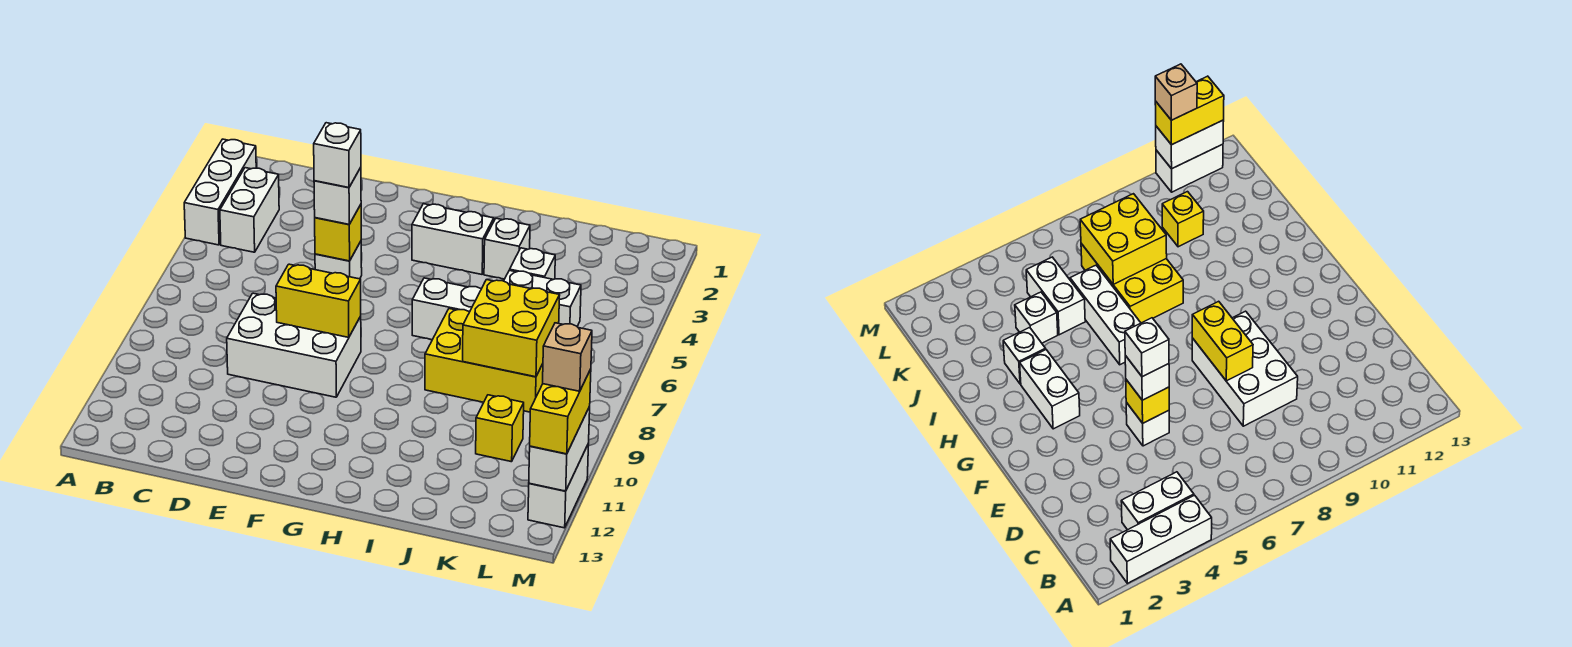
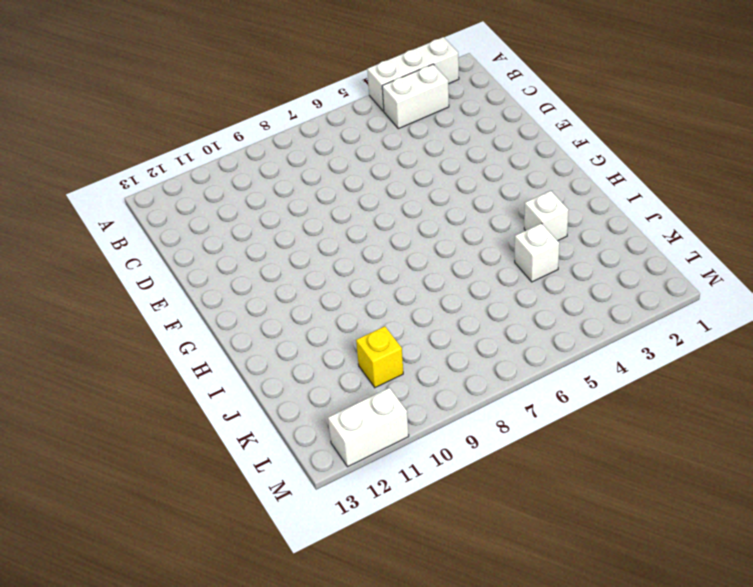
none -> white 2x3 brick [227,293,361,397]
none -> white 1x1 brick [315,241,362,279]
none -> white 1x2 brick [412,204,494,274]

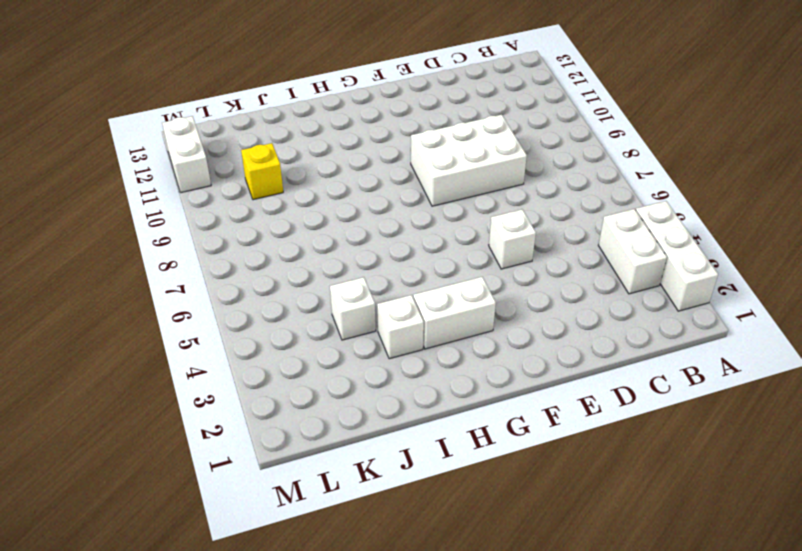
none -> white 1x3 brick [412,278,481,340]
none -> yellow 2x3 brick [425,309,543,412]
none -> white 1x2 brick [504,270,581,326]

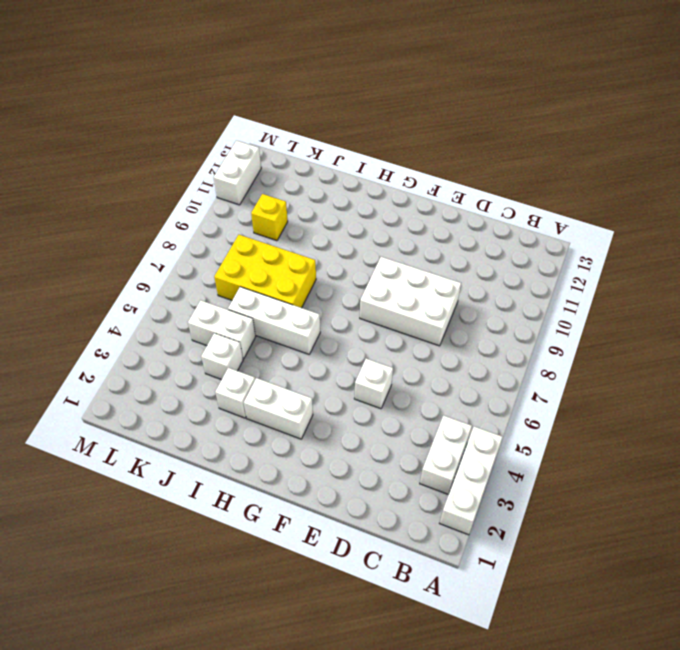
none -> yellow 1x1 brick [315,205,361,261]
none -> yellow 1x2 brick [276,264,361,338]
none -> yellow 2x2 brick [463,280,560,377]

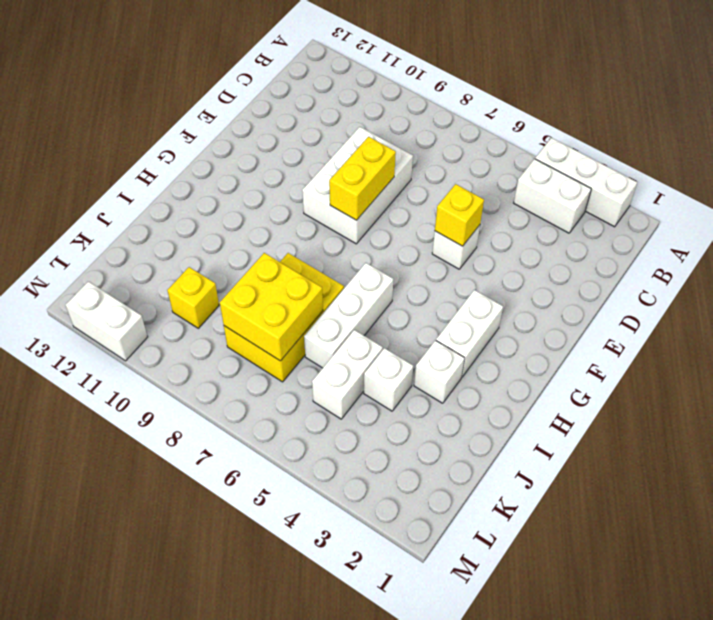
none -> white 1x2 brick [529,407,590,491]
none -> white 1x1 brick [314,167,361,224]
none -> yellow 1x2 brick [530,369,591,454]

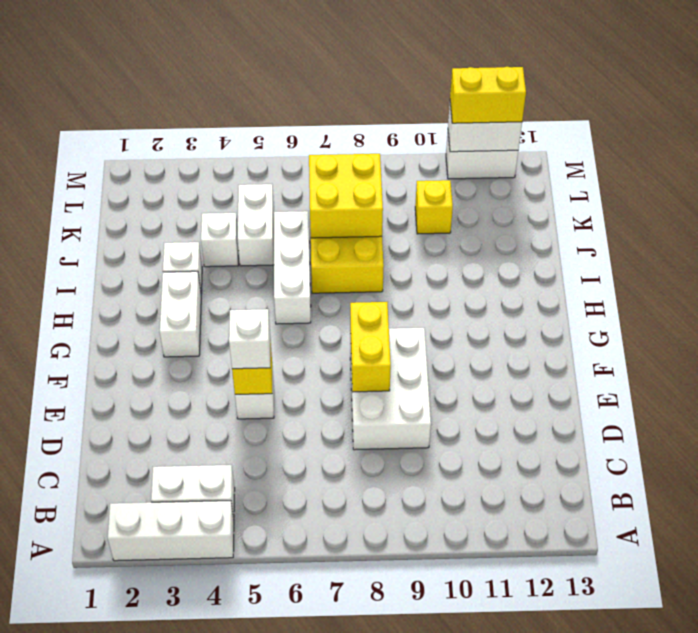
none -> white 1x1 brick [314,123,361,188]
none -> tan 1x1 brick [543,323,592,391]

